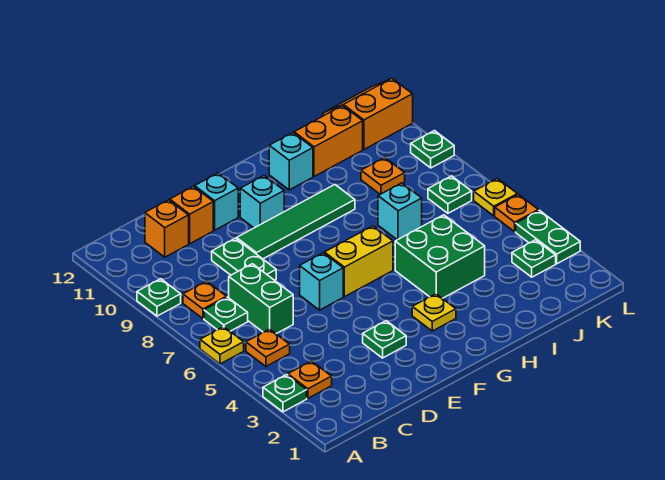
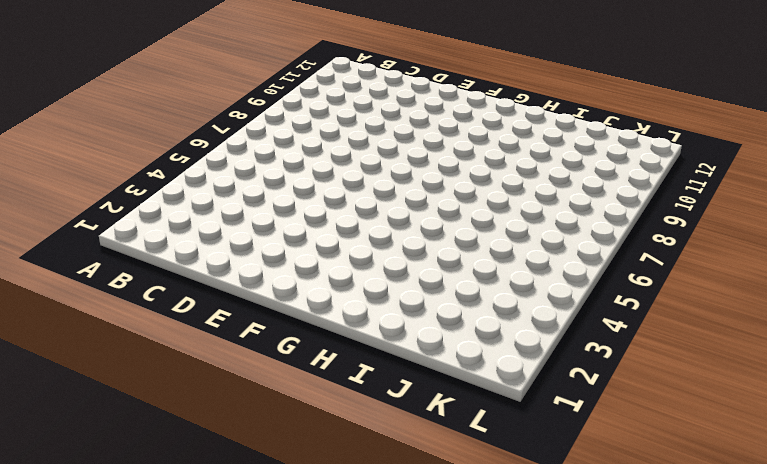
none -> green 1x1 plate [263,375,307,412]
none -> yellow 1x1 plate [200,327,244,364]
none -> green 1x1 plate [137,279,181,316]
none -> orange 1x1 plate [288,361,332,398]

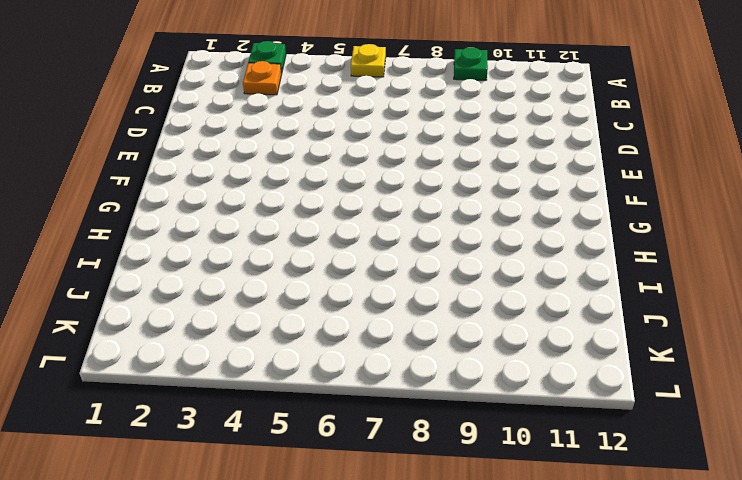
none -> orange 1x1 plate [246,329,290,366]
none -> green 1x1 plate [204,297,248,331]
none -> orange 1x1 plate [183,281,227,319]
none -> green 1x2 brick [228,264,293,334]

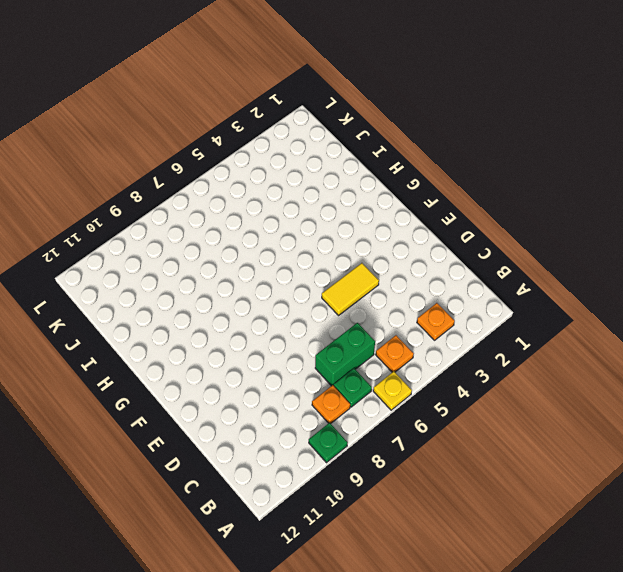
yellow 1x2 tile [322,263,379,315] -> none
none -> green 1x1 plate [263,375,307,412]
none -> orange 1x1 brick [145,200,189,257]
none -> green 1x2 plate [212,238,276,280]
none -> orange 1x1 brick [170,186,213,244]

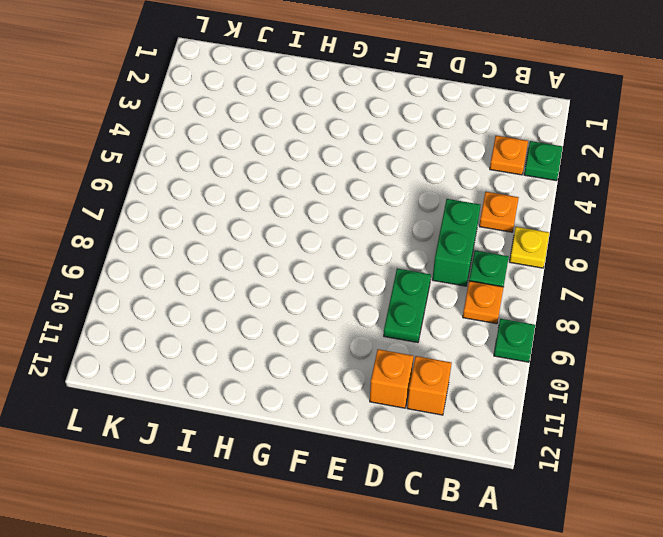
none -> green 1x1 plate [363,321,406,358]
none -> cyan 1x1 brick [300,253,343,310]
none -> green 1x4 tile [237,185,355,259]
none -> cyan 1x1 brick [195,173,238,230]

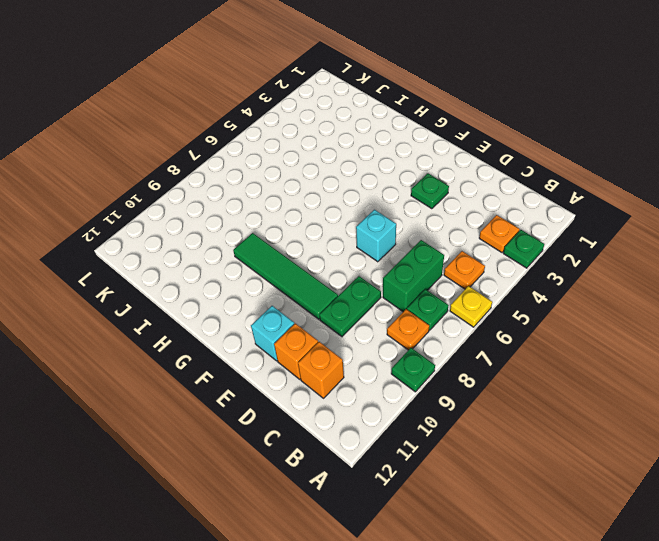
none -> yellow 1x2 brick [324,226,393,297]
none -> cyan 1x1 brick [240,176,284,228]
none -> yellow 1x1 plate [412,294,456,331]
none -> green 2x2 brick [395,215,485,298]

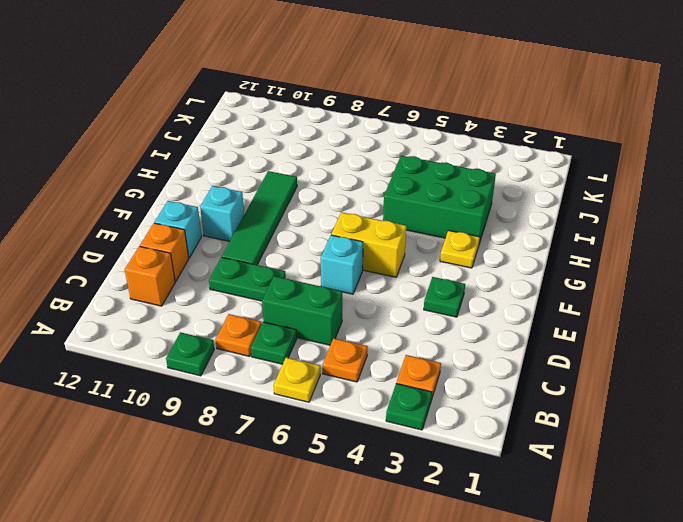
yellow 1x2 brick [331,212,406,277] -> yellow 1x2 brick turned to [324,226,393,297]
green 2x3 brick [383,156,496,243] -> green 2x2 brick [395,215,485,298]
none -> cyan 1x1 brick [269,133,313,190]
none -> cyan 1x1 brick [378,183,422,240]
none -> orange 1x2 brick [294,106,363,176]
none -> orange 1x1 plate [361,158,405,194]

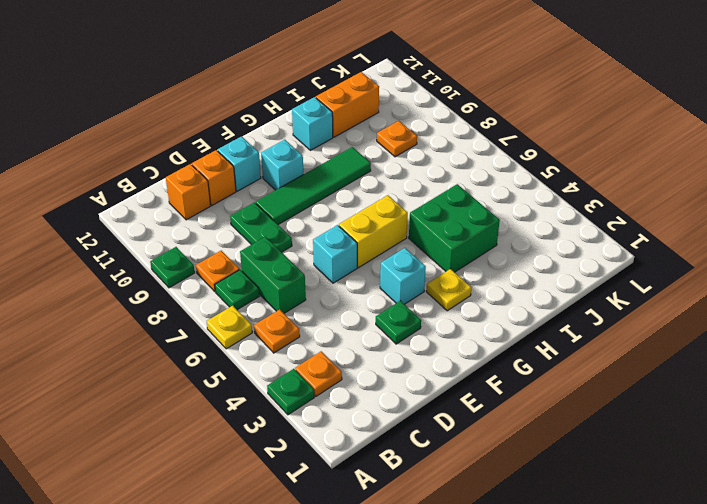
cyan 1x1 brick [380,248,426,304] -> cyan 1x1 brick moved to [378,183,422,240]
none -> green 1x1 plate [512,240,556,277]
none -> green 1x1 plate [428,176,472,213]
none -> orange 2x2 slope [323,78,413,149]
none -> green 1x2 plate [516,210,580,264]

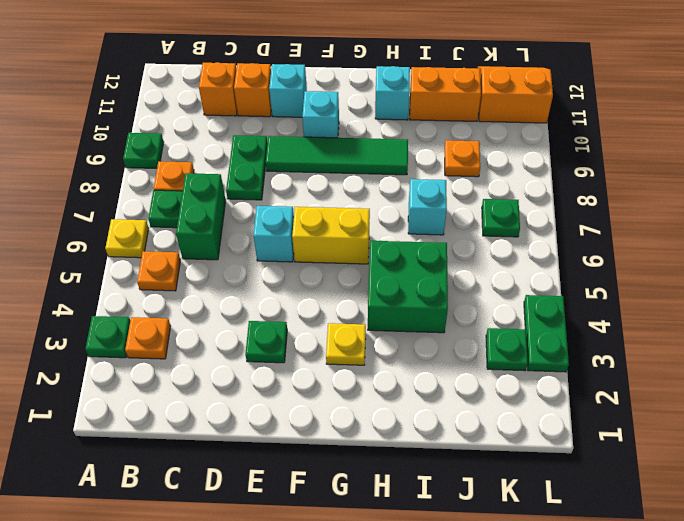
none -> orange 1x1 plate [495,195,538,232]
none -> yellow 1x1 plate [474,179,517,216]
none -> green 1x1 plate [411,131,454,168]

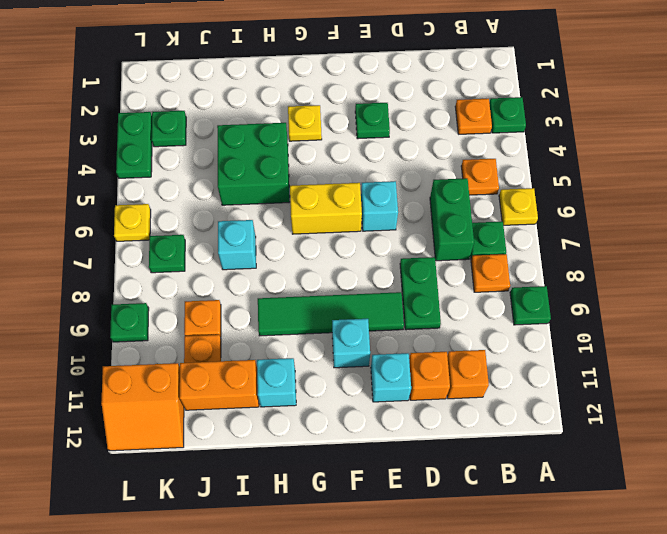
orange 1x1 plate [184,335,221,363] -> orange 1x1 plate moved to [495,195,538,232]

